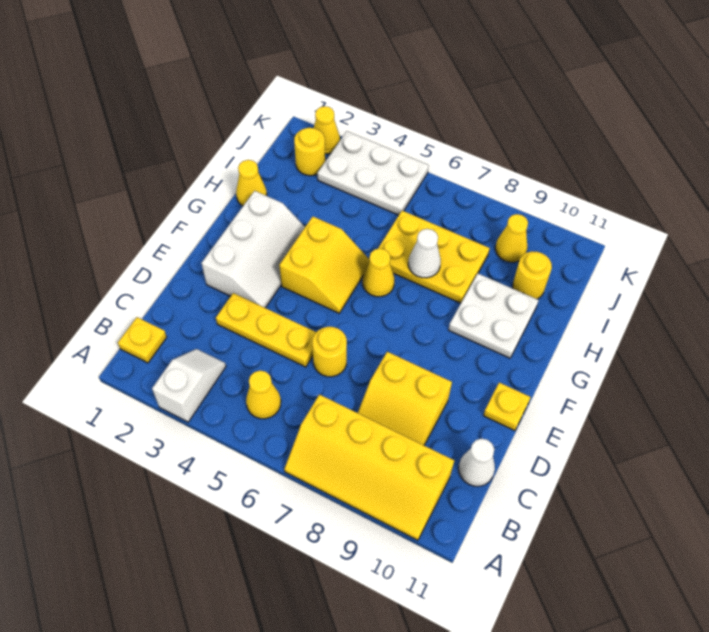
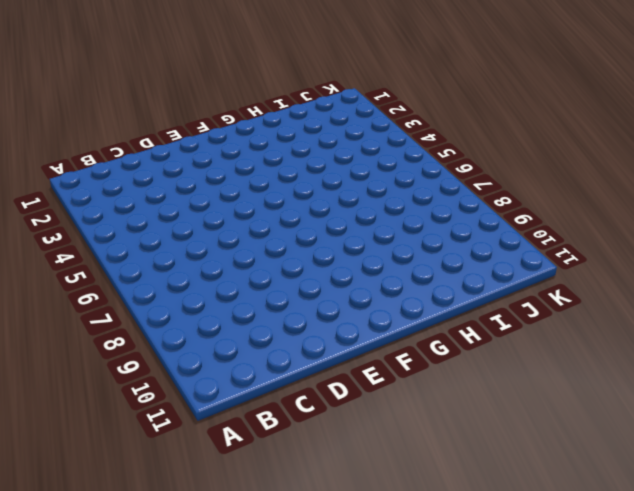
none -> white 1x2 slope [152,349,226,422]
none -> yellow 2x4 slope [284,394,454,540]
none -> yellow 1x1 plate [118,317,167,363]

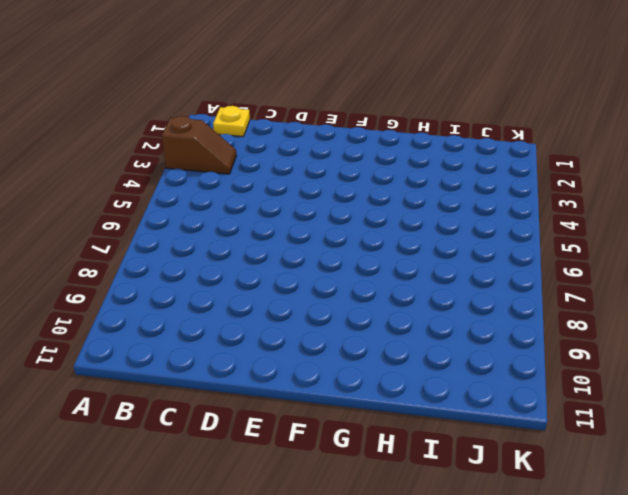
brown 1x2 slope [162,116,236,174] -> white 1x2 slope [152,349,226,422]
none -> yellow 2x4 slope [284,394,454,540]
none -> yellow 1x1 cone [246,371,281,419]
none -> yellow 2x2 slope [358,352,452,445]

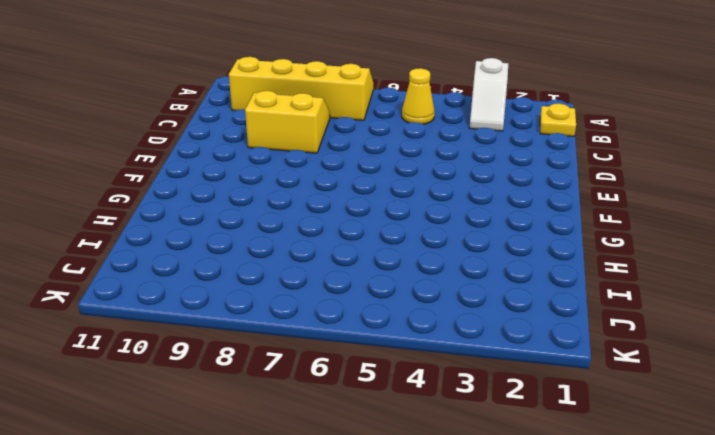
none -> white 1x1 cone [459,439,495,486]
none -> yellow 1x3 plate [216,293,316,367]
none -> yellow 1x1 round brick [312,327,347,377]

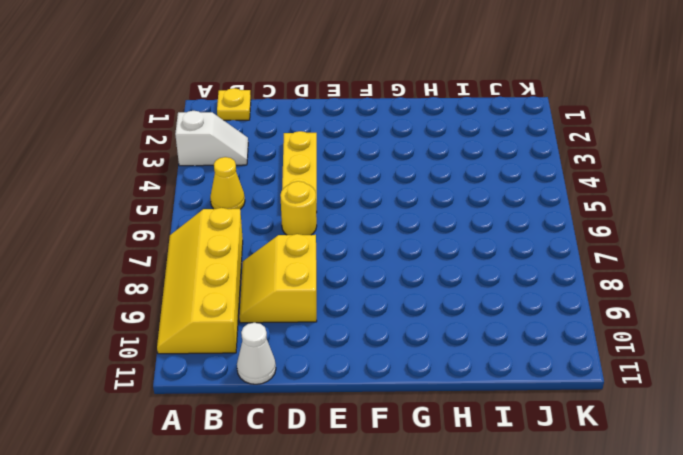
none -> white 2x3 slope [202,191,305,308]
none -> yellow 1x1 plate [483,383,531,431]
none -> yellow 2x2 slope [279,217,369,313]

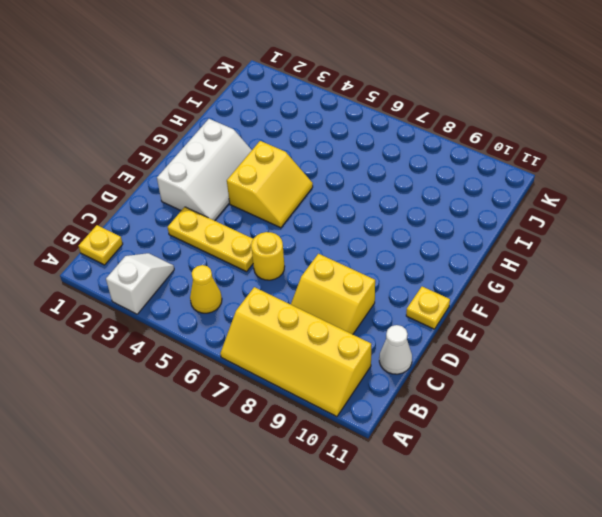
none -> yellow 1x1 cone [363,248,395,297]
none -> white 2x2 plate [448,274,539,358]
none -> yellow 1x1 cone [236,160,267,206]

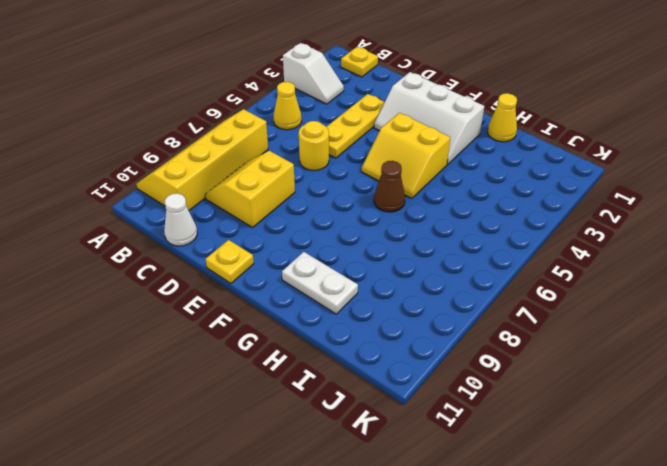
brown 1x1 cone [374,161,405,212] -> yellow 1x1 cone [363,248,395,297]
white 1x2 plate [282,252,358,314] -> white 2x2 plate [448,274,539,358]
none -> yellow 2x3 plate [378,211,490,303]
none -> yellow 1x1 round brick [513,251,552,299]
none -> yellow 1x1 round brick [294,128,325,176]

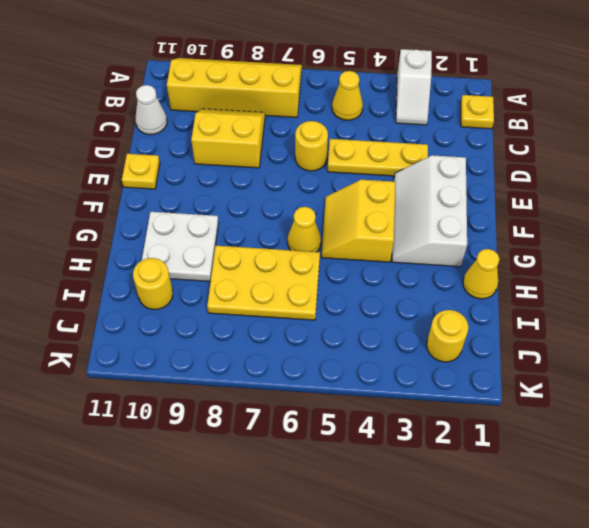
none -> white 2x3 plate [317,131,429,215]
none -> yellow 1x1 cone [495,214,528,262]
none -> yellow 1x1 cone [314,106,340,154]

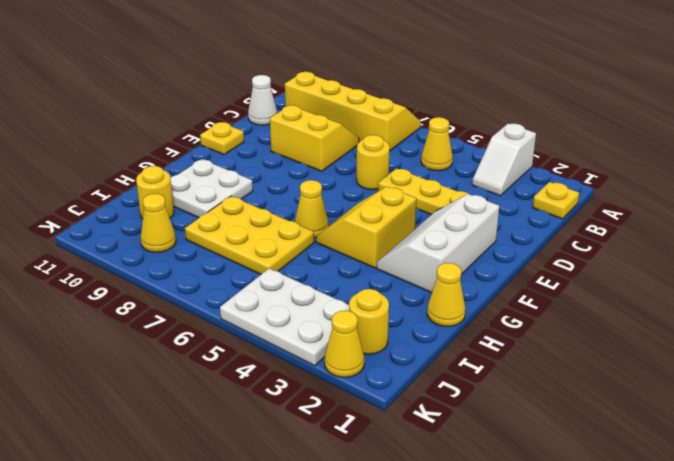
none -> white 1x1 cone [408,229,441,278]

